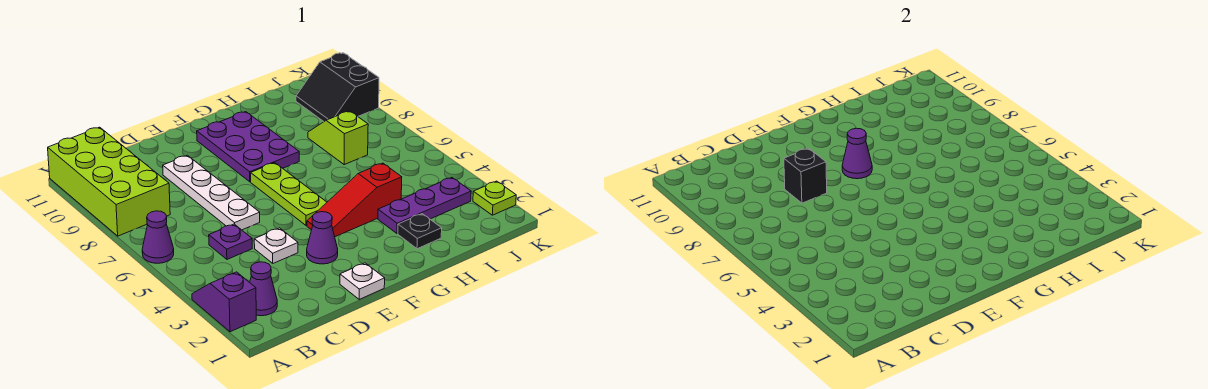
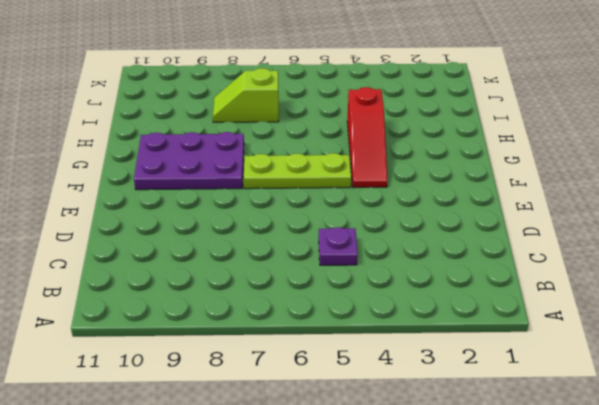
none -> purple 1x2 slope [192,272,256,332]
none -> purple 1x1 cone [142,211,174,263]
none -> lime 2x4 brick [48,127,170,236]

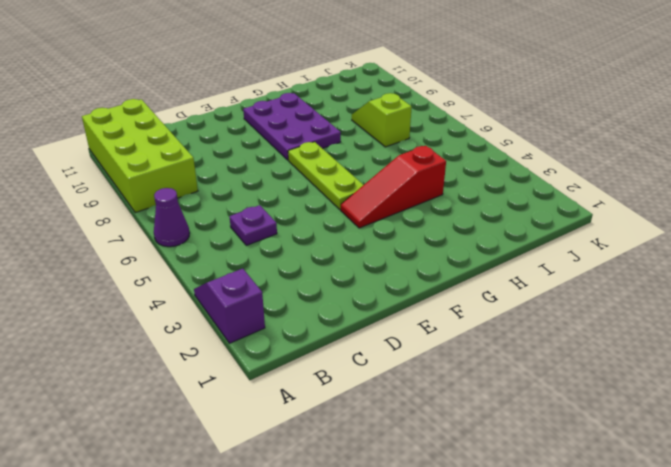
none -> purple 1x1 cone [250,262,277,316]
none -> white 1x1 plate [254,228,298,263]
none -> white 1x4 plate [163,155,260,230]

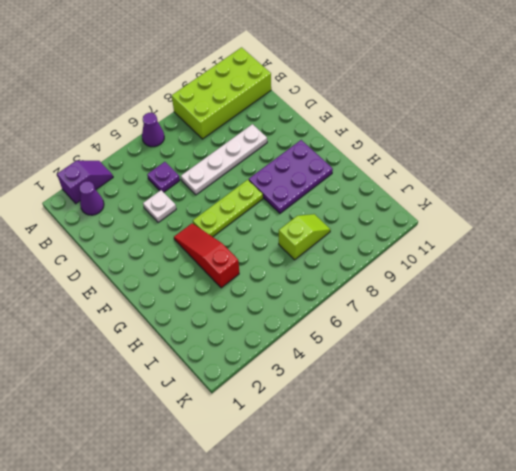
none -> white 1x1 plate [340,263,385,299]
none -> purple 1x1 cone [307,212,338,264]
none -> black 1x1 plate [398,214,442,249]

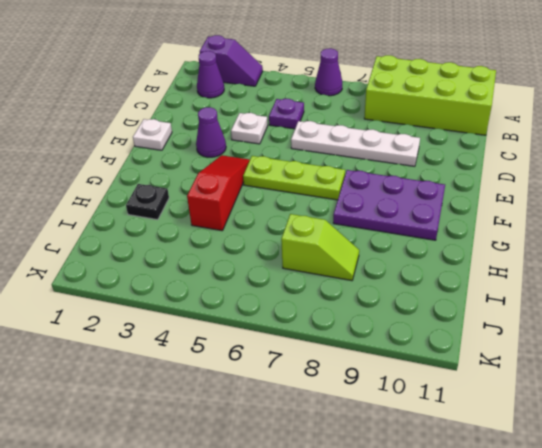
none -> purple 1x3 plate [378,178,471,233]
none -> black 2x2 slope [296,53,379,121]
none -> lime 1x1 plate [473,181,516,215]

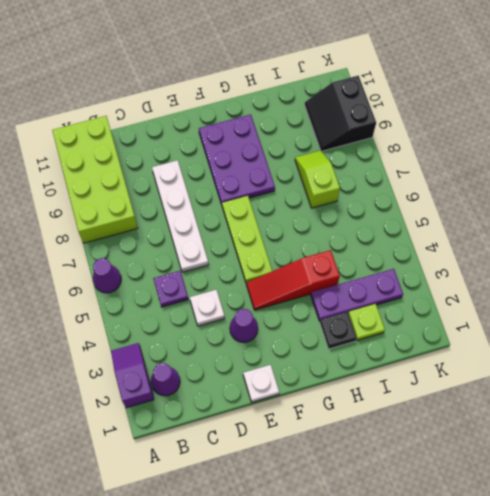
lime 1x1 plate [348,304,385,341] -> lime 1x1 plate moved to [473,181,516,215]
none -> black 1x1 brick [784,148,827,203]
none -> purple 1x1 cone [842,128,872,179]

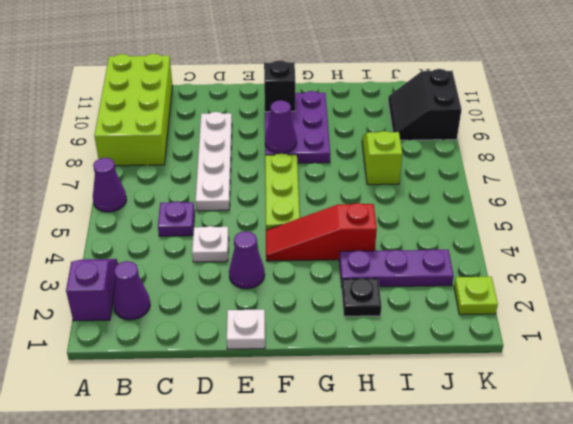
black 1x1 brick [264,60,295,112] -> black 1x1 brick moved to [784,148,827,203]

